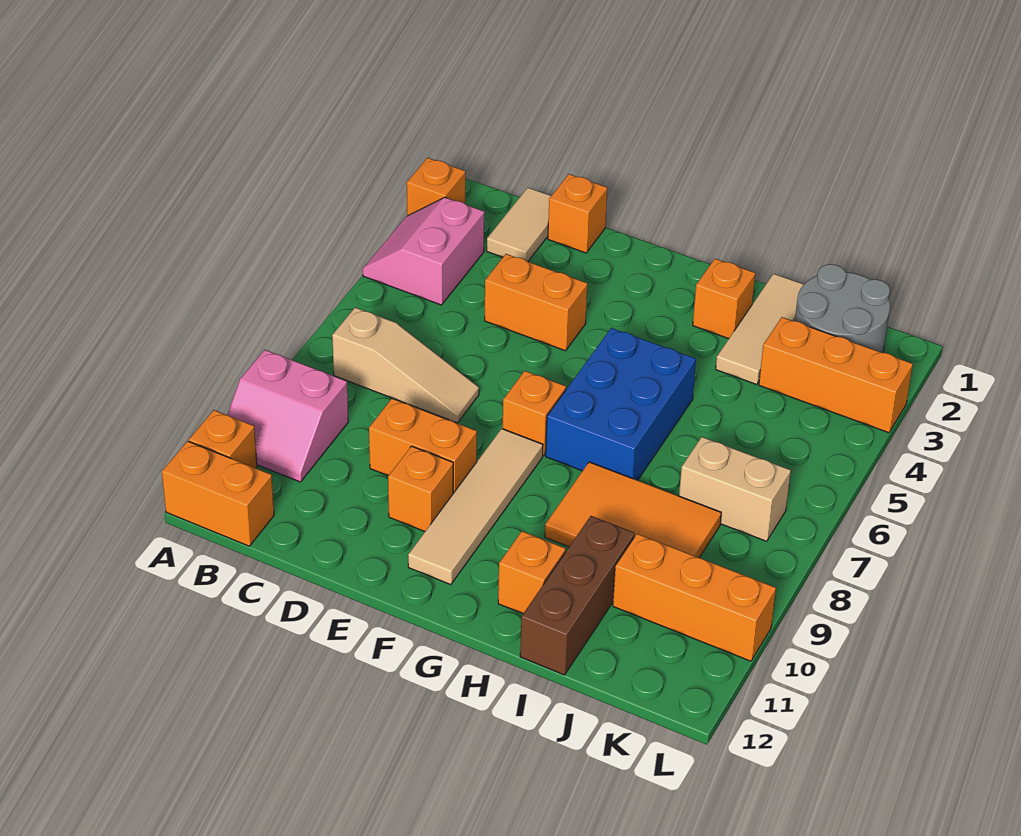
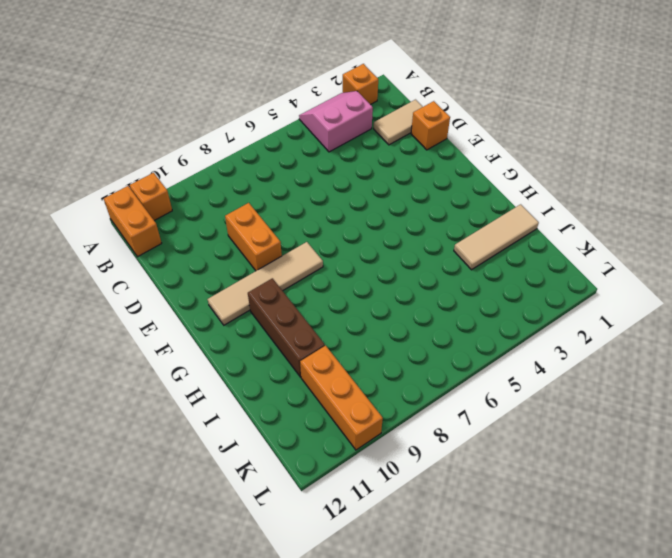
brown 1x3 brick [248,278,325,377] -> brown 1x3 brick turned to [520,516,635,675]
none -> pink 2x2 slope [227,350,348,482]
none -> tan 1x3 slope [332,307,479,423]
none -> orange 1x2 brick [485,254,587,351]

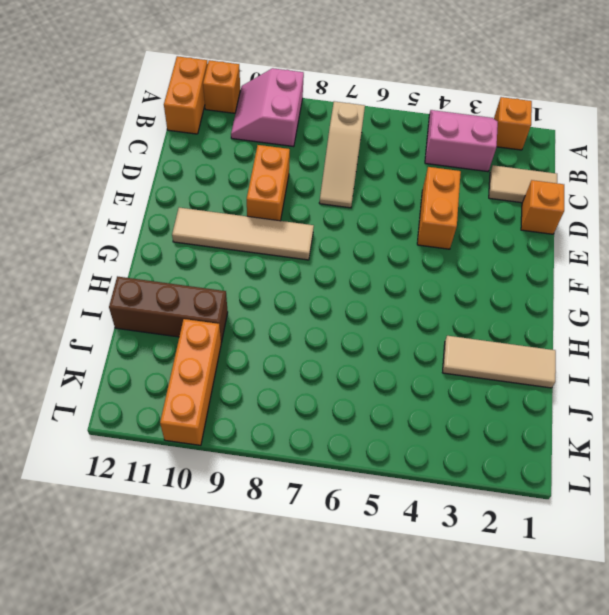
none -> orange 1x1 brick [388,446,453,531]
none -> orange 1x1 brick [503,371,566,456]
none -> blue 2x3 brick [546,328,696,480]

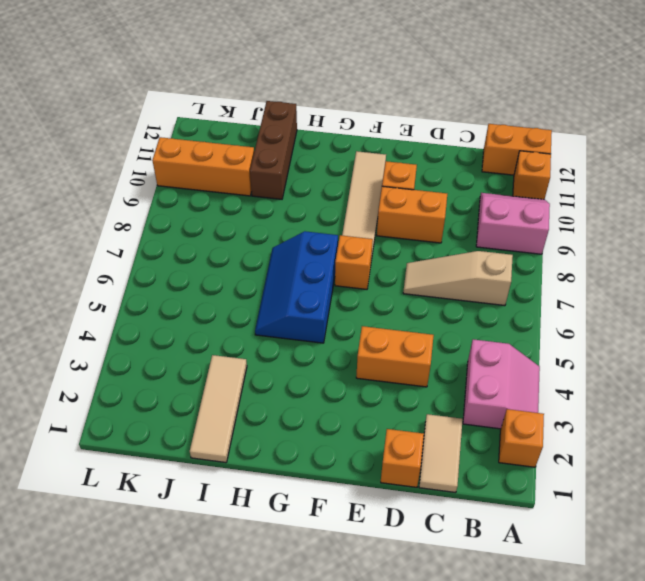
blue 2x3 slope [255,231,338,343] -> blue 2x3 brick [546,328,696,480]
none -> orange 1x1 brick [693,259,755,339]
none -> orange 2x3 tile [545,462,721,558]
none -> orange 1x1 brick [498,531,566,614]

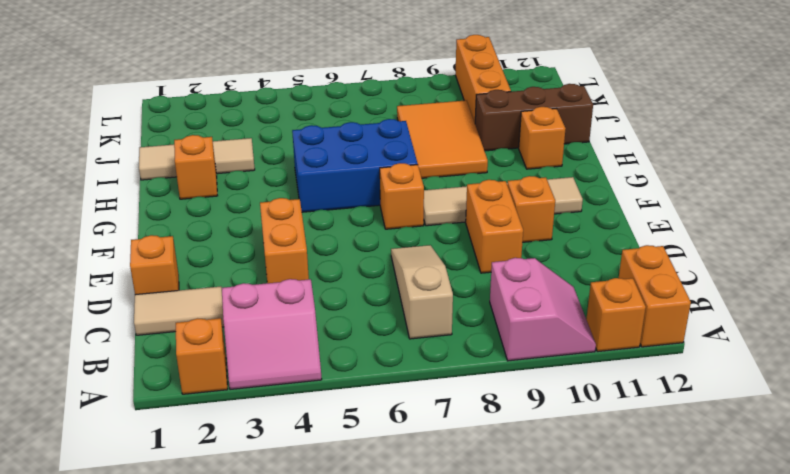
none -> grey 2x2 round brick [795,264,890,353]
none -> orange 1x3 brick [759,317,913,433]
none -> tan 1x2 brick [679,437,791,541]

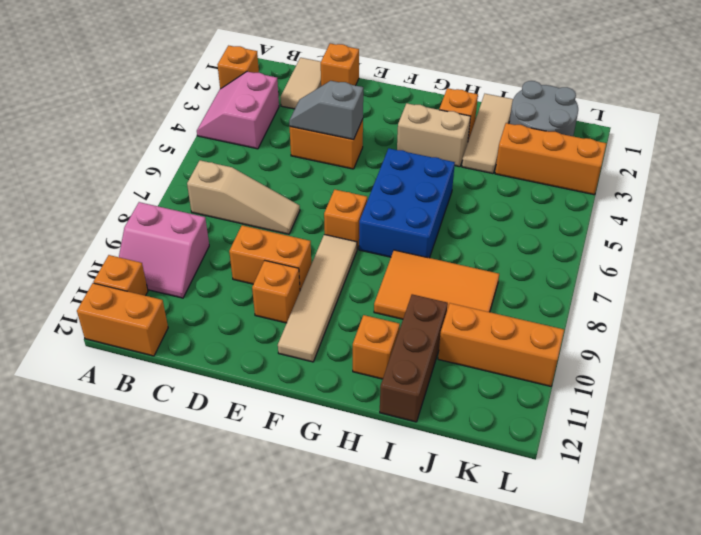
grey 1x2 slope [289,81,363,140] -> none
tan 1x2 brick [397,103,471,167] -> tan 1x2 brick moved to [679,437,791,541]

